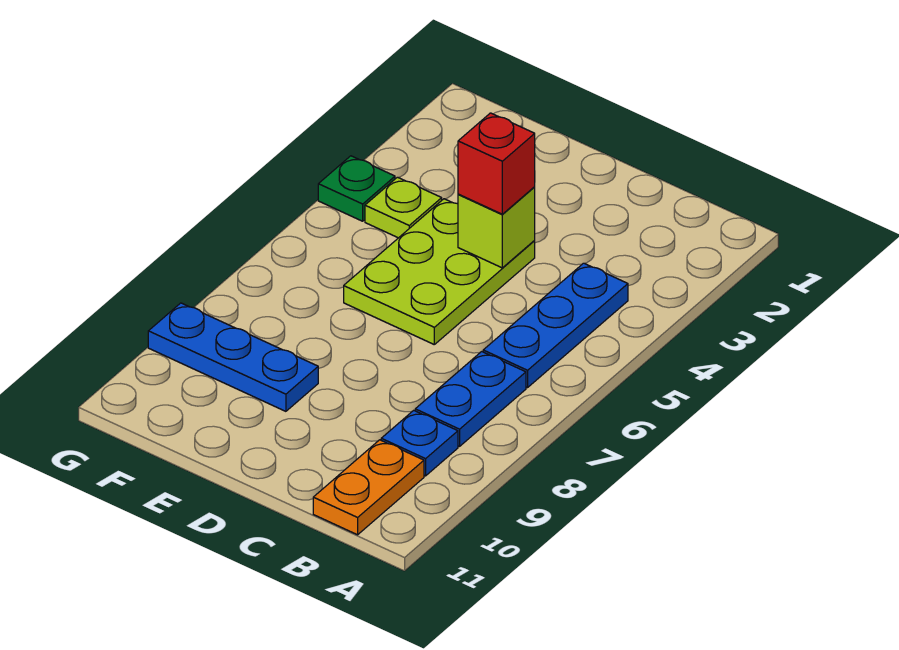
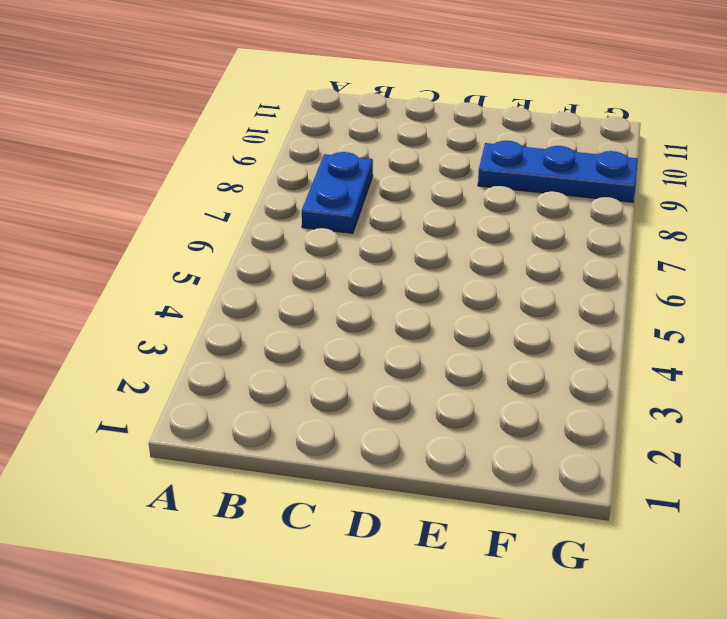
none -> blue 1x3 plate [483,263,628,388]
none -> blue 1x1 plate [381,410,458,476]

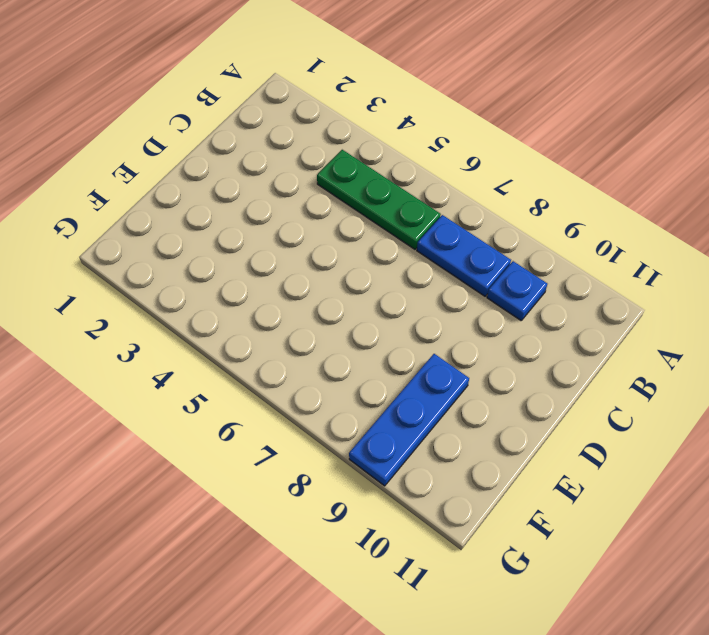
green 1x3 plate [317,150,441,249] -> blue 1x3 plate [483,263,628,388]
none -> orange 1x2 plate [313,440,424,535]
none -> lime 2x3 plate [344,199,535,344]

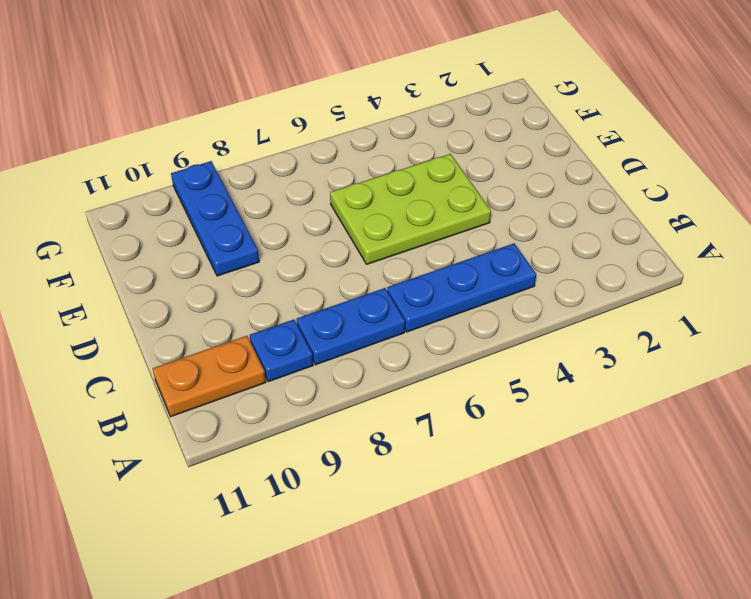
none -> lime 1x1 plate [365,177,442,238]
none -> green 1x1 plate [318,156,395,221]

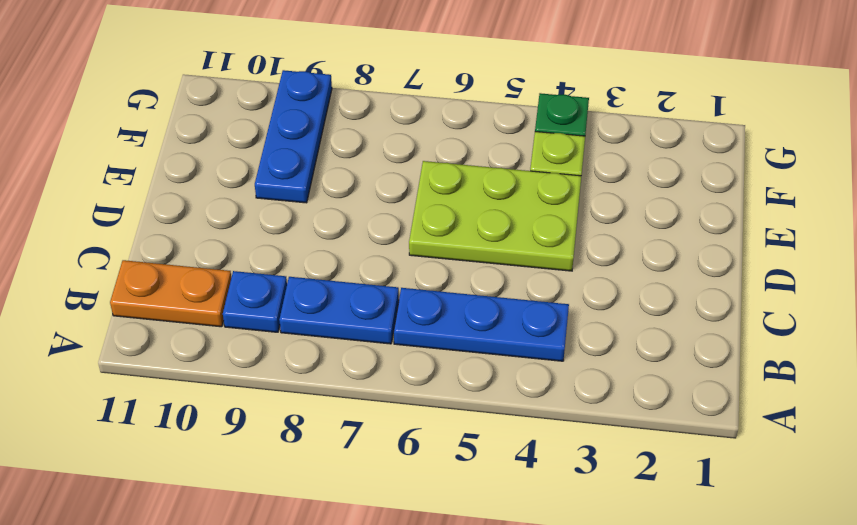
none -> lime 1x1 brick [458,187,535,268]
none -> red 1x1 brick [458,113,535,214]

